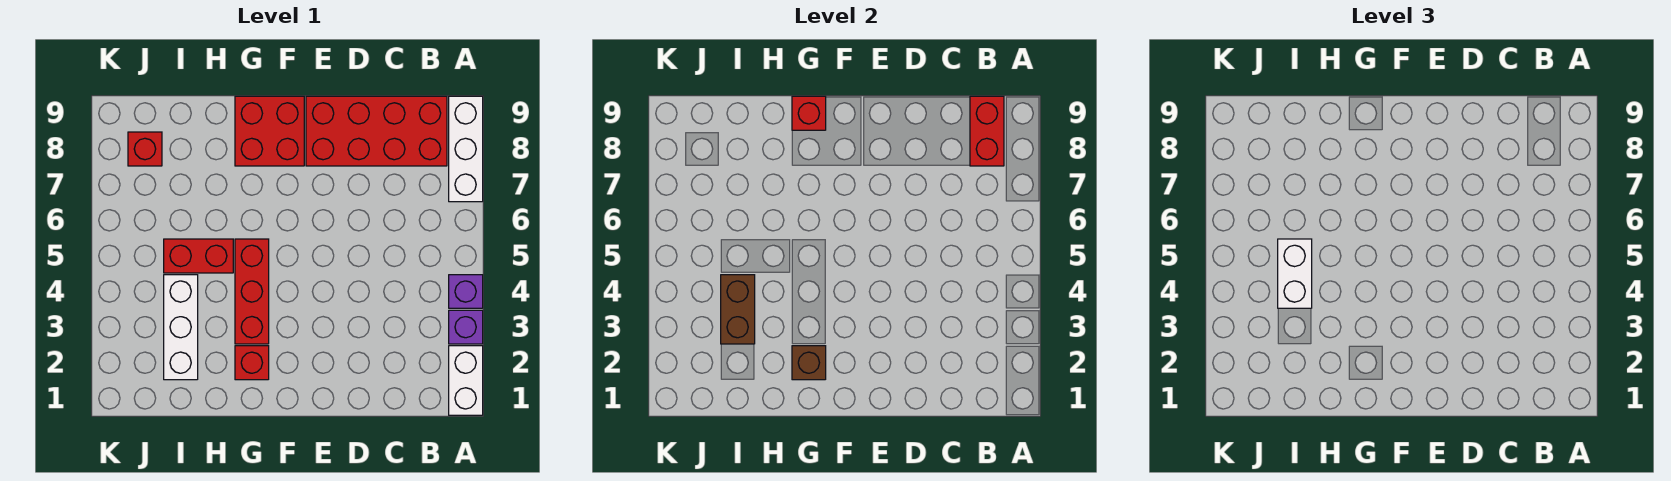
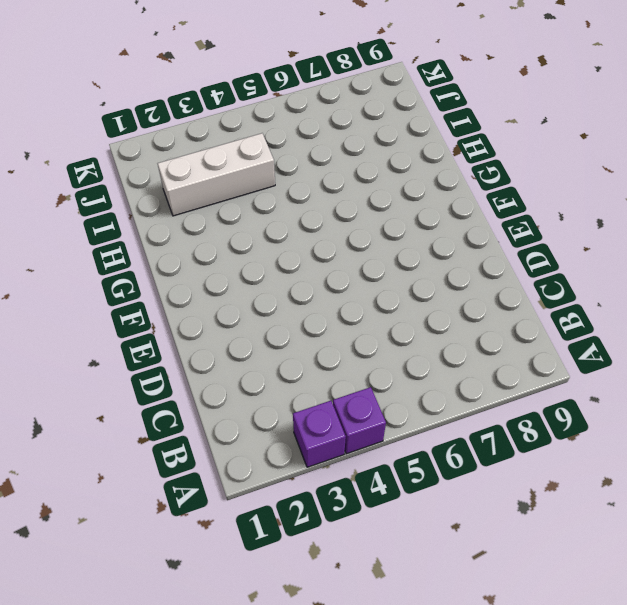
none -> white 1x2 brick [449,346,483,415]
none -> white 1x3 brick [449,96,483,202]
none -> red 2x4 brick [306,96,447,166]

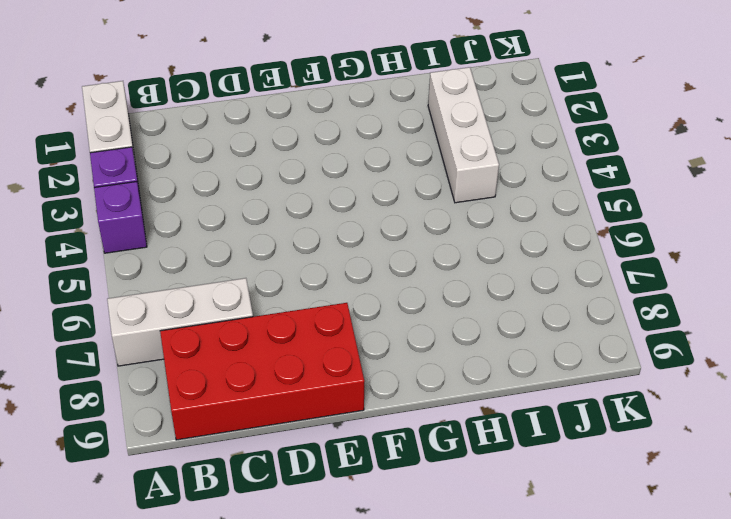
white 1x3 brick [107,278,253,366] -> white 1x3 brick turned to [449,96,483,202]
none -> red 2x2 brick [235,96,304,166]
none -> red 1x1 brick [235,346,269,380]
none -> red 1x3 brick [235,239,269,344]

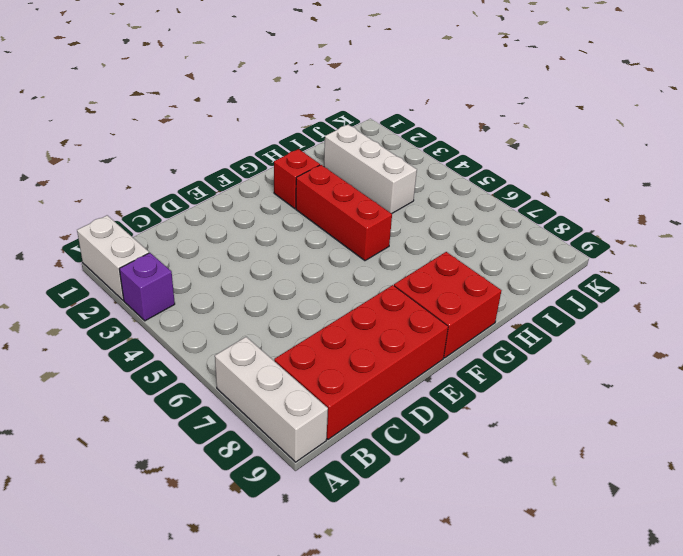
none -> purple 1x1 brick [449,275,483,308]
none -> red 1x2 brick [164,239,233,273]
none -> red 1x1 brick [128,132,162,166]

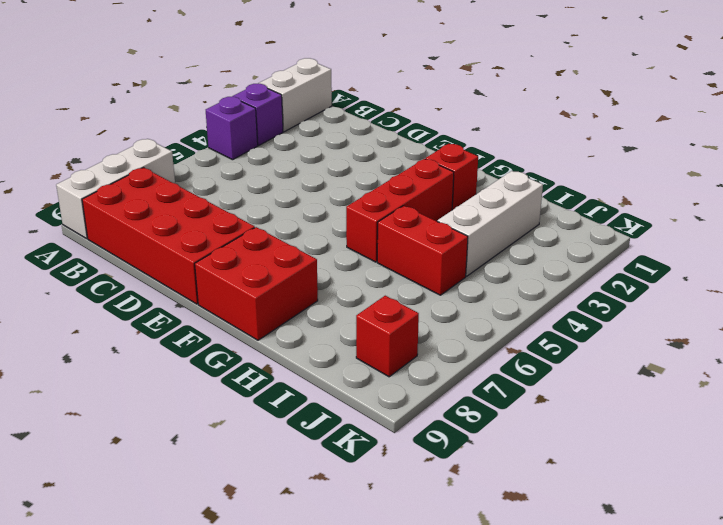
none -> red 1x2 brick [970,96,1004,166]
none -> brown 1x1 brick [792,346,826,380]
none -> red 1x1 brick [792,96,826,130]

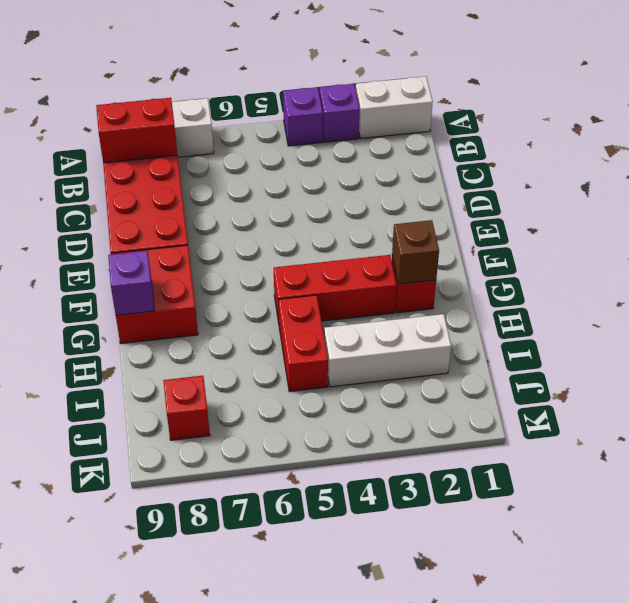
purple 1x1 brick [108,251,154,315] -> red 1x1 brick [792,96,826,130]
none -> brown 1x2 brick [721,275,755,344]
none -> white 1x2 brick [1278,239,1312,308]

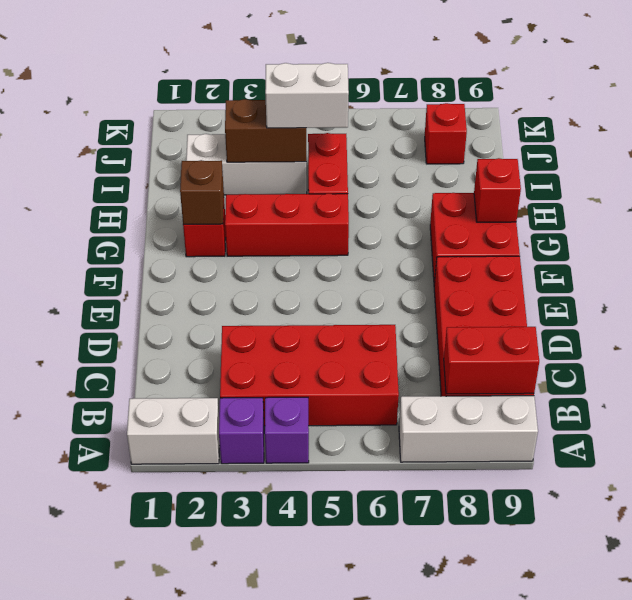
red 2x4 brick [220,325,399,426] -> none

